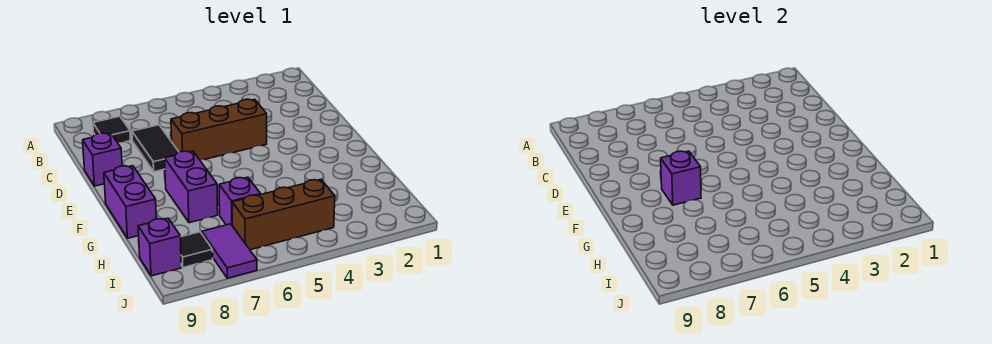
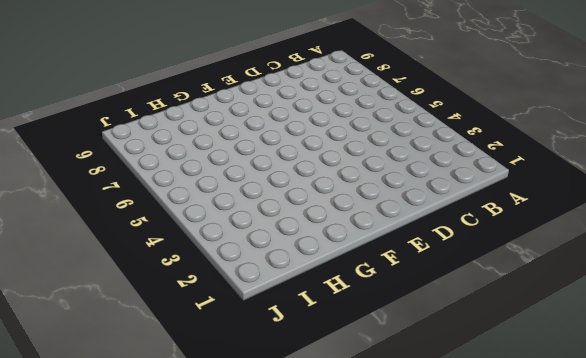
none -> black 1x1 tile [93,116,130,143]
none -> black 1x2 tile [132,125,179,172]
none -> brown 1x3 brick [171,99,267,160]

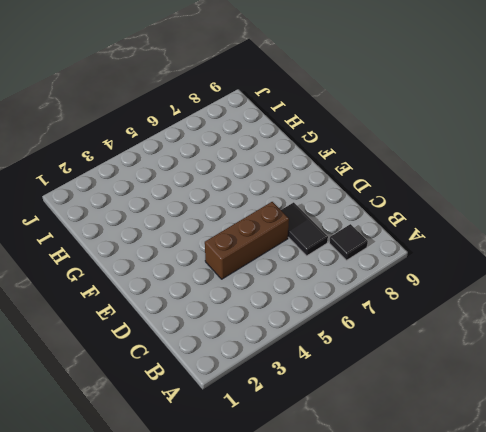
none -> purple 1x1 brick [83,133,122,186]
none -> purple 1x2 brick [165,151,218,223]
none -> purple 1x2 brick [104,166,156,238]

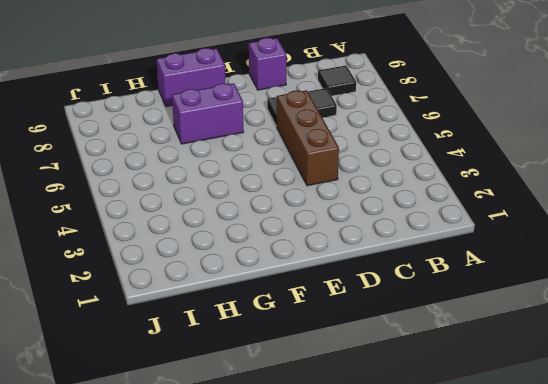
none -> purple 1x1 brick [219,177,261,225]
none -> brown 1x3 brick [232,179,335,250]
none -> purple 1x2 tile [202,224,257,278]

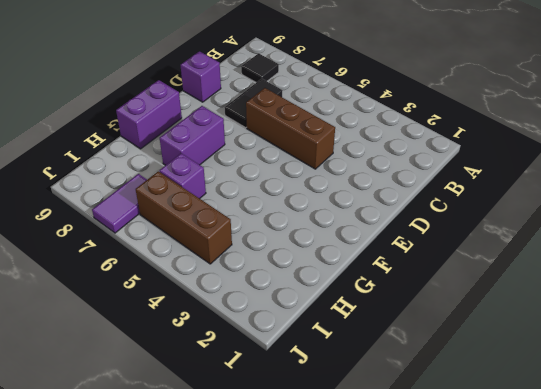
none -> black 1x1 tile [180,232,213,267]
none -> purple 1x1 brick [138,218,181,276]
none -> purple 1x1 brick [661,151,701,205]

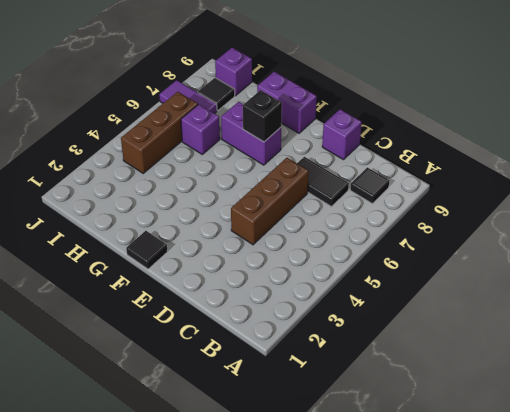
black 1x1 tile [126,231,168,269] -> none
black 1x1 brick [243,90,282,142] -> purple 1x1 brick [661,151,701,205]

